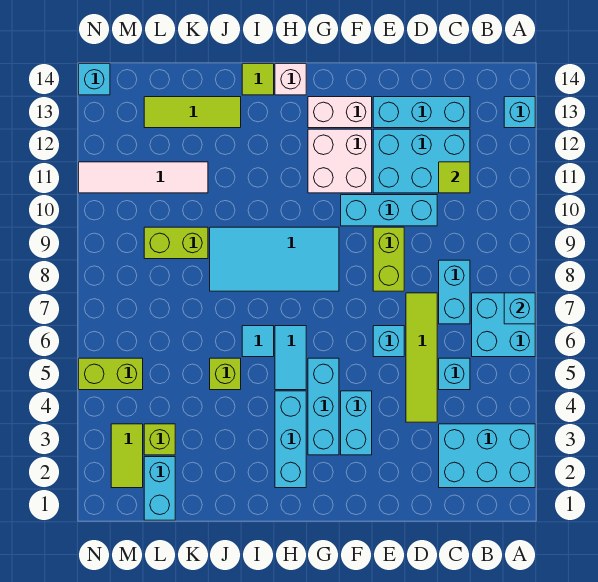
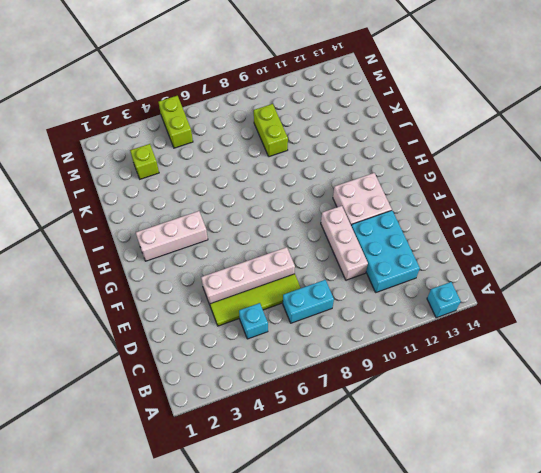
white 1x3 brick [321,206,368,280] -> cyan 1x3 brick [341,195,437,226]
white 1x4 brick [201,247,295,304] -> cyan 1x1 brick [373,326,404,357]
white 1x3 brick [136,211,208,261] -> cyan 1x3 brick [275,391,306,488]
none -> cyan 2x3 brick [439,424,535,488]
none -> cyan 2x2 brick [472,293,535,357]
none -> cyan 1x3 brick [373,97,470,128]
none -> lime 1x2 brick [373,227,404,291]

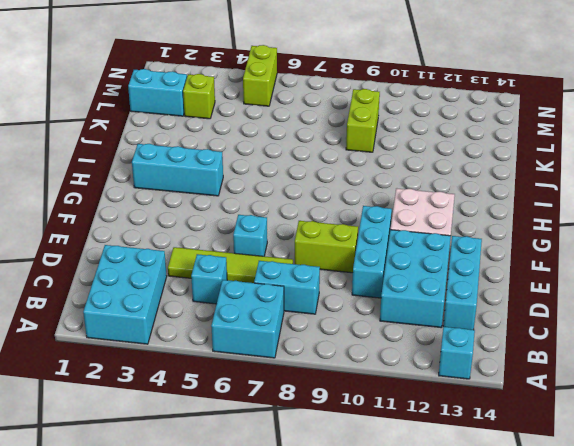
none -> cyan 1x2 brick [341,391,372,455]
none -> white 1x2 brick [308,97,372,128]
none -> cyan 1x3 brick [308,358,339,455]
none -> cyan 2x4 tile [210,227,339,291]

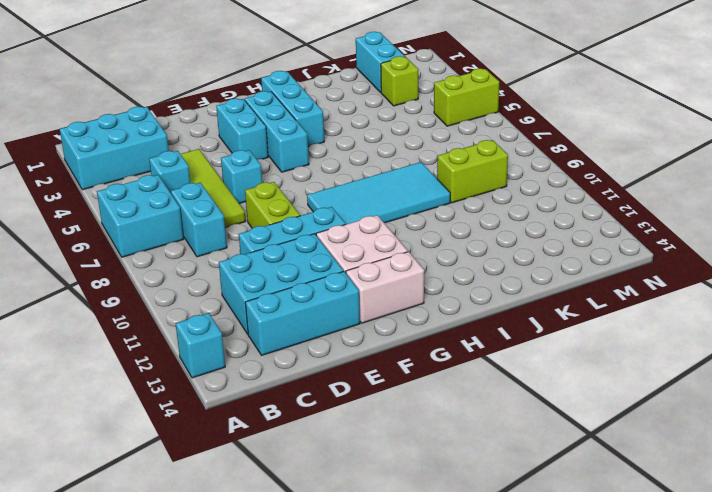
none -> cyan 1x2 tile [275,326,306,390]
none -> white 1x1 brick [275,64,306,95]
none -> cyan 1x1 tile [242,326,274,357]
none -> lime 1x1 tile [242,64,274,95]

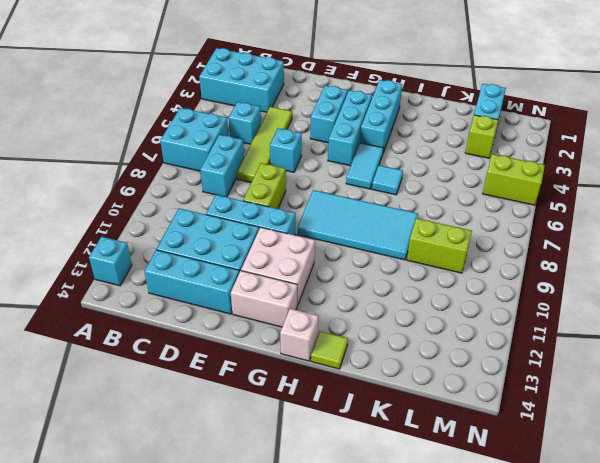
none -> lime 1x1 brick [210,358,241,390]
none -> lime 1x3 tile [144,97,241,128]
none -> white 1x4 tile [79,162,208,193]
none -> lime 1x2 tile [111,424,143,488]

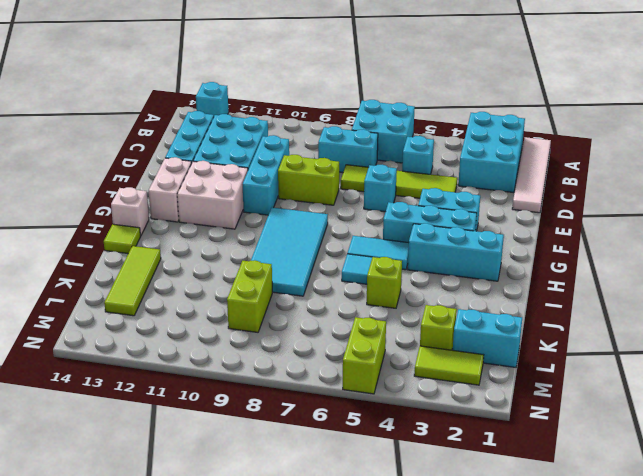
white 1x4 tile [512,137,551,213] -> white 1x4 tile moved to [79,162,208,193]
none -> cyan 1x1 brick [79,64,110,95]
none -> cyan 1x1 brick [504,293,535,324]
none -> lime 1x1 tile [439,162,470,193]

